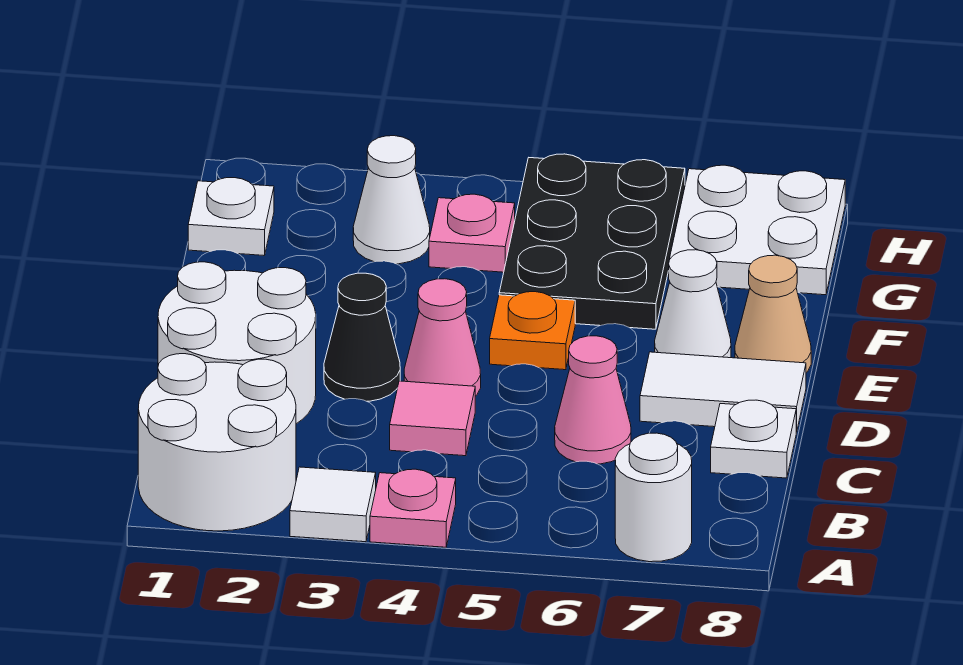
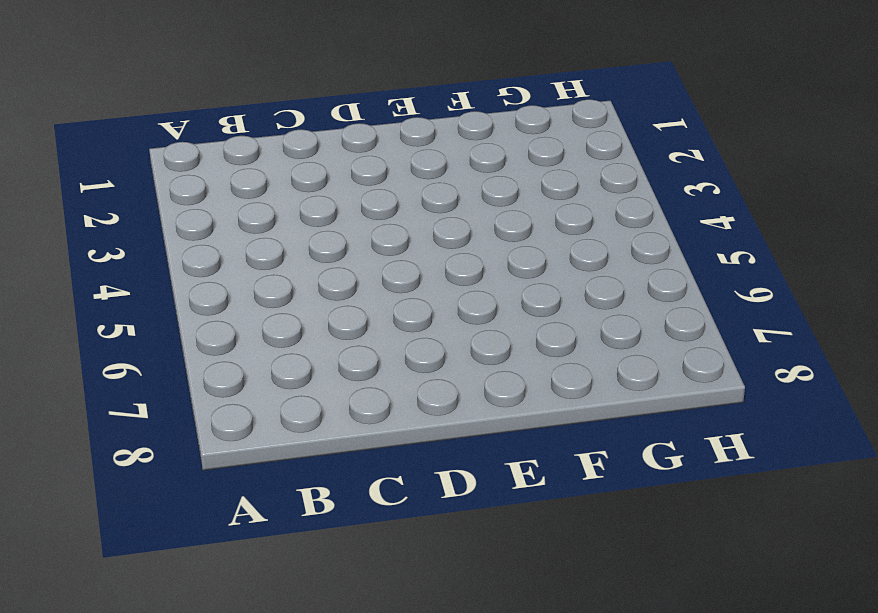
none -> white 2x2 round brick [138,354,296,531]
none -> white 1x1 tile [290,467,376,542]
none -> pink 1x1 plate [370,469,456,547]

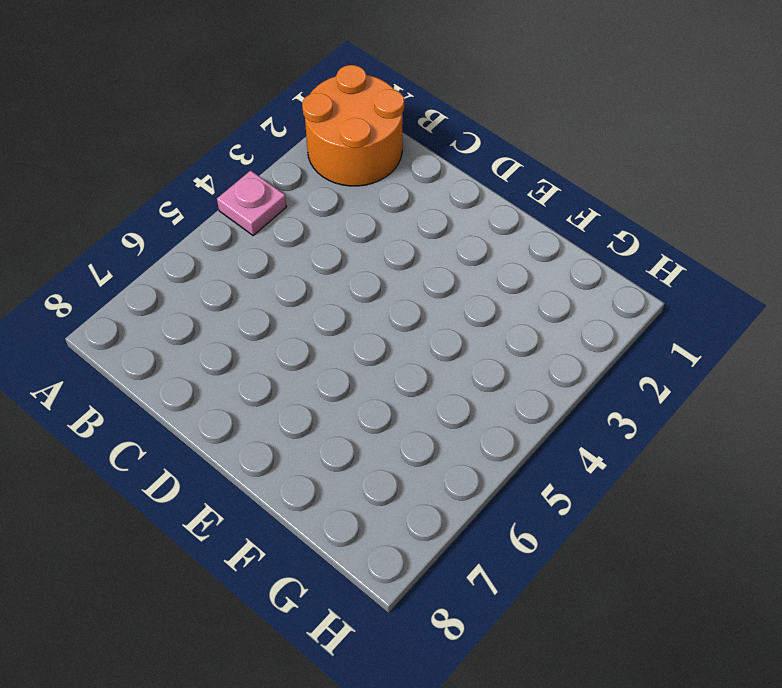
orange 2x2 round brick [302,65,404,186] -> white 2x2 round brick [138,354,296,531]
none -> white 1x1 tile [290,467,376,542]
none -> white 1x1 round brick [615,433,692,562]
none -> white 2x2 round brick [158,262,316,424]

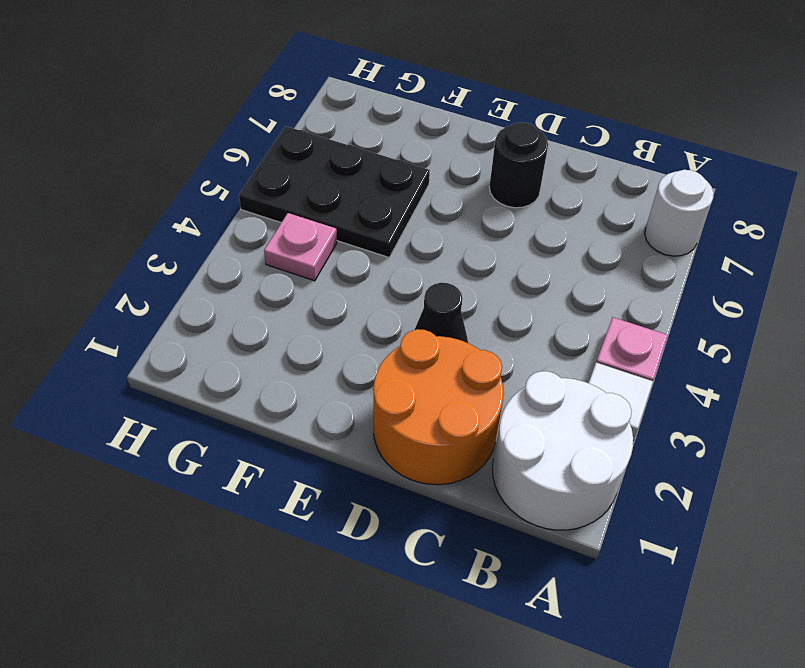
orange 2x2 round brick [374,329,504,485] -> white 2x2 round brick [158,262,316,424]
black 1x1 round brick [489,122,548,208] -> white 1x2 tile [640,352,806,432]
none -> pink 1x1 tile [390,381,475,456]
none -> pink 1x1 cone [555,336,631,464]
none -> white 1x1 plate [711,400,796,478]

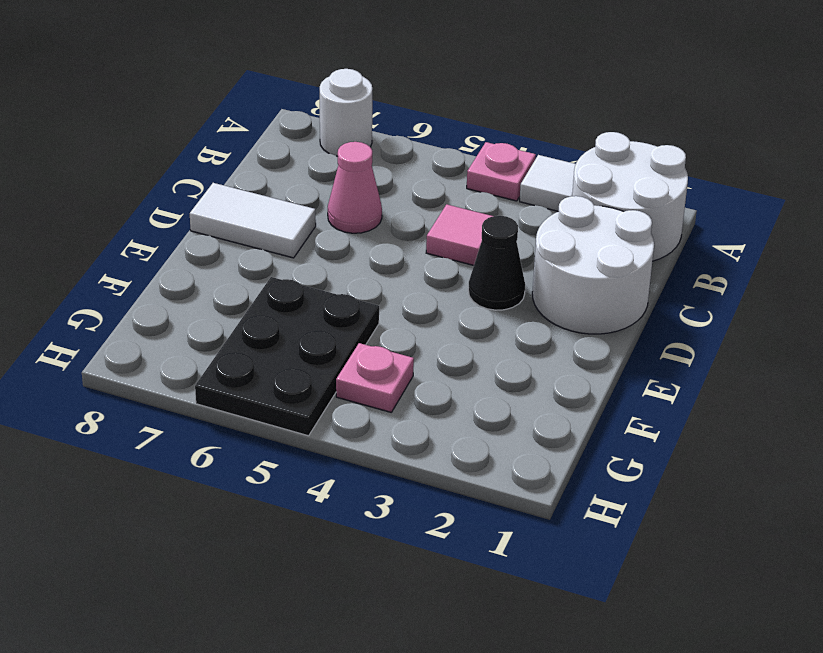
none -> white 1x1 plate [711,400,796,478]
none -> pink 1x1 cone [404,279,481,396]
none -> orange 1x1 plate [490,292,575,370]

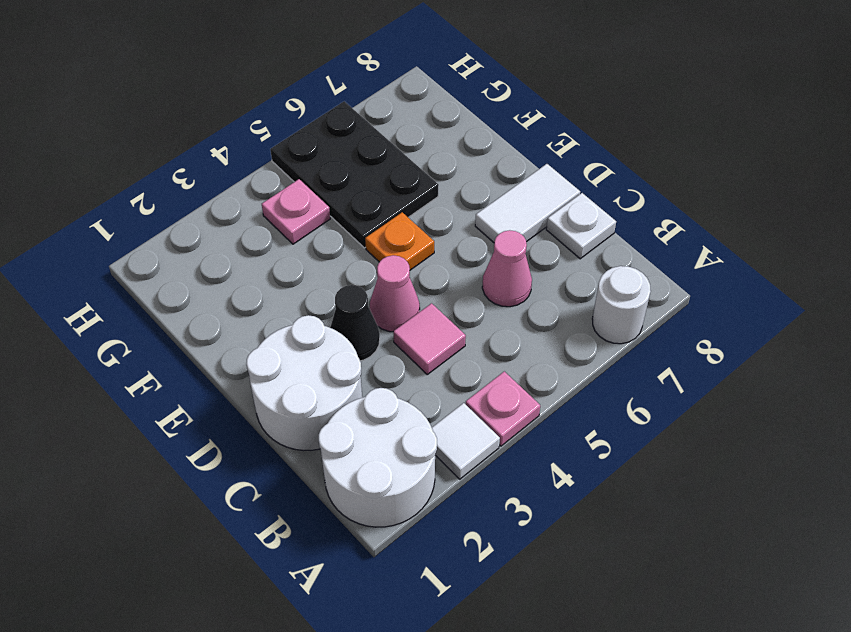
none -> white 1x1 cone [655,250,731,358]
none -> tan 1x1 cone [735,255,811,372]
none -> white 1x1 plate [188,178,274,255]

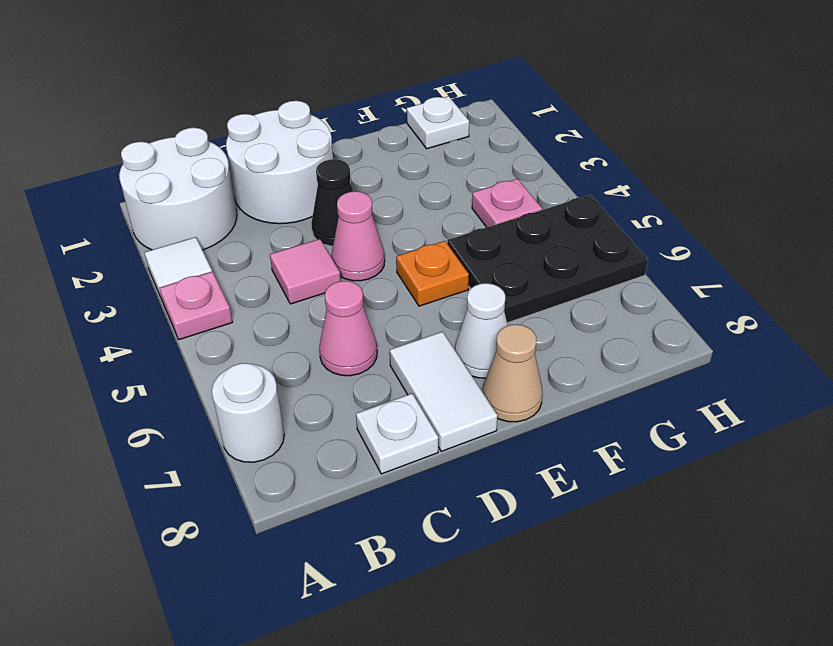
none -> white 1x1 cone [353,136,430,264]
none -> white 2x2 plate [670,165,845,295]

